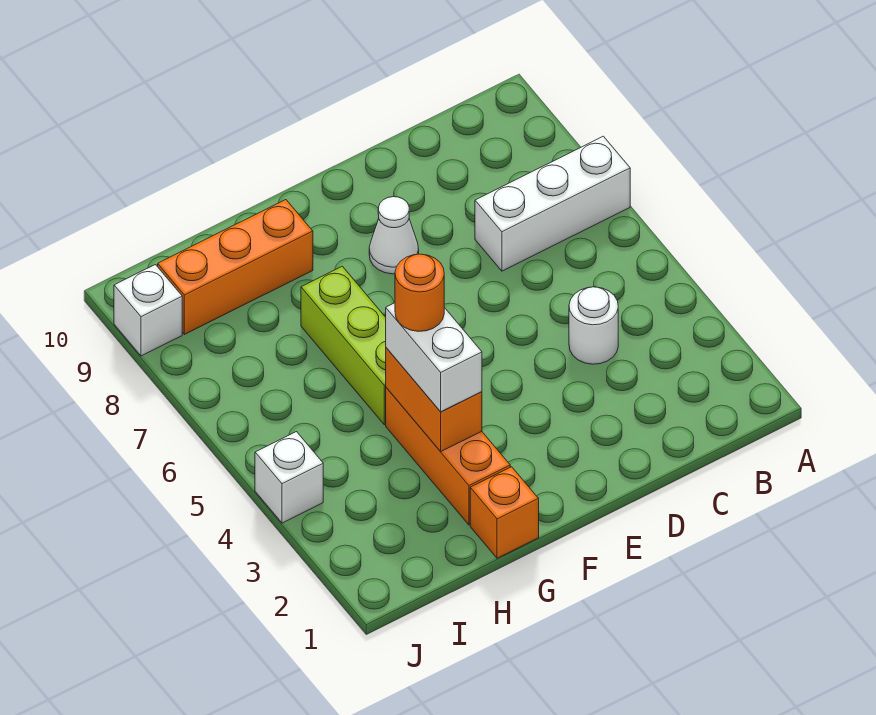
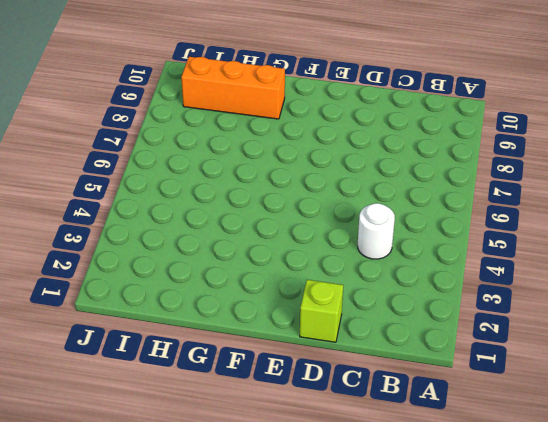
lime 1x1 brick [300,280,343,342] -> none
none -> white 1x3 brick [475,136,630,271]
none -> white 1x1 cone [369,197,419,274]
none -> orange 1x1 brick [470,467,539,558]

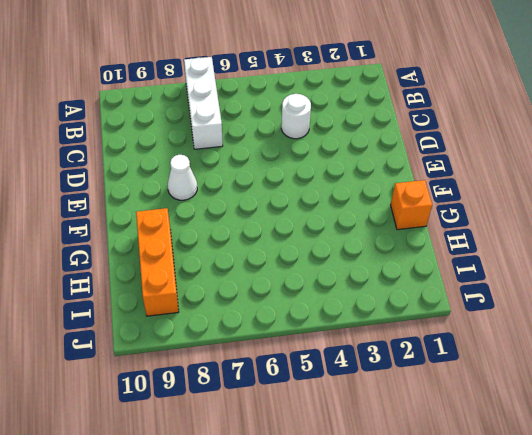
none -> orange 1x3 brick [386,388,510,525]
none -> lime 1x3 brick [301,266,386,425]
none -> white 1x1 brick [255,432,323,523]

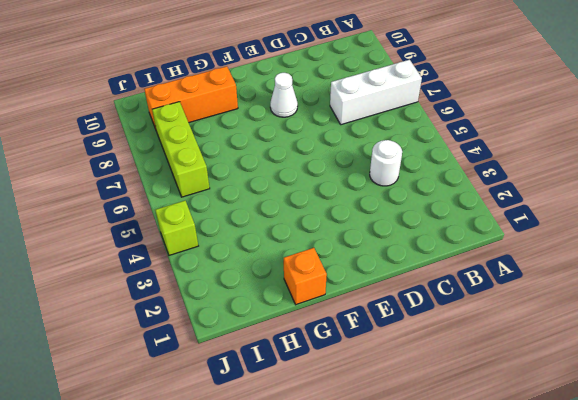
lime 1x3 brick [152,102,210,197] -> lime 1x3 brick moved to [301,266,386,425]
lime 1x1 brick [155,201,198,255] -> white 1x1 brick [255,432,323,523]
none -> orange 1x3 brick [386,388,510,525]
none -> white 1x1 brick [114,265,182,356]
none -> orange 1x2 brick [386,348,482,452]

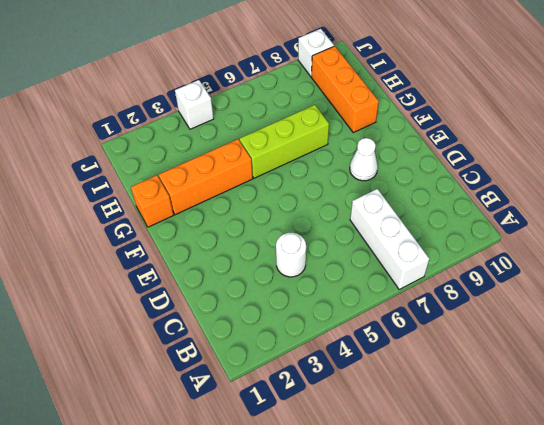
none -> orange 1x2 brick [386,348,482,452]
none -> white 1x2 brick [386,303,482,412]
none -> orange 1x1 round brick [395,254,444,331]

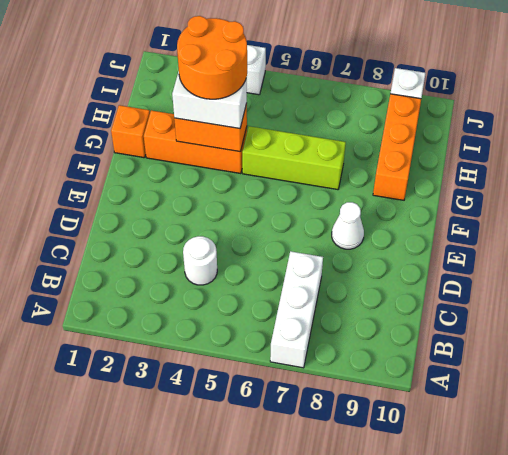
orange 2x2 round brick [177,16,247,99] -> orange 1x1 round brick [395,254,444,331]

